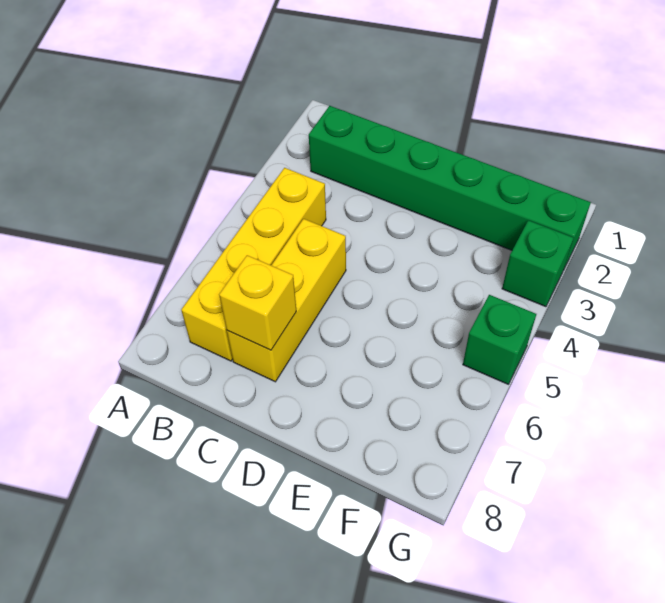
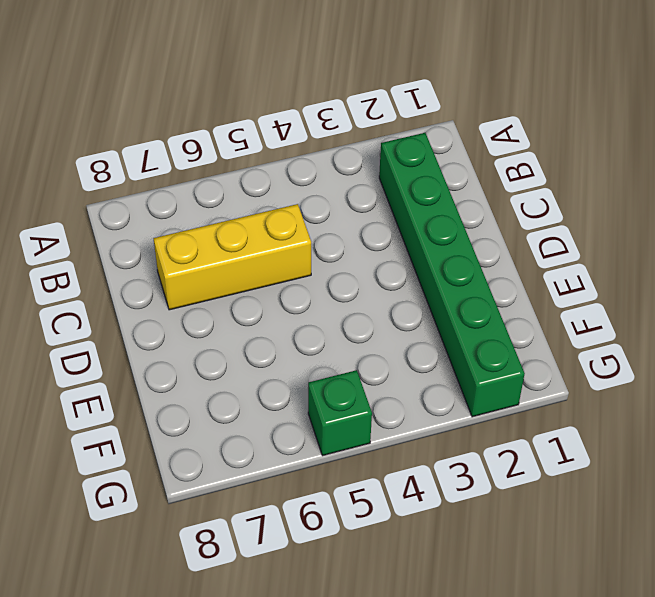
none -> yellow 1x4 brick [181,168,326,361]
none -> green 1x1 brick [502,220,574,307]

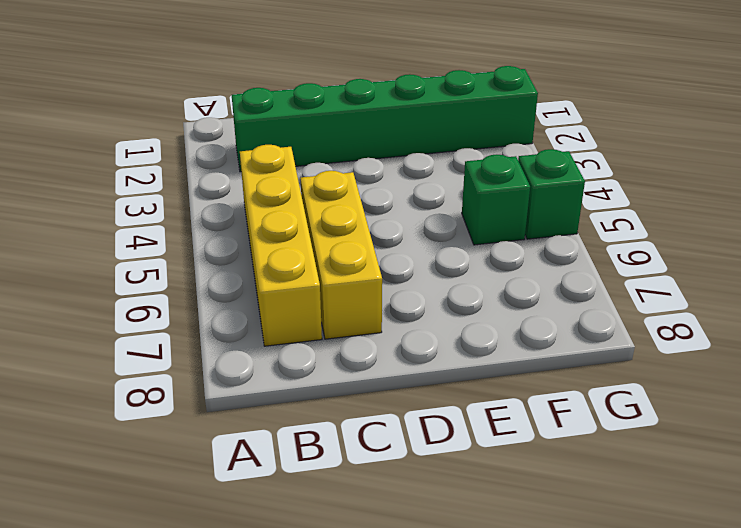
green 1x1 brick [462,154,530,245] -> green 1x1 brick moved to [502,220,574,307]
none -> yellow 1x1 brick [219,255,296,350]

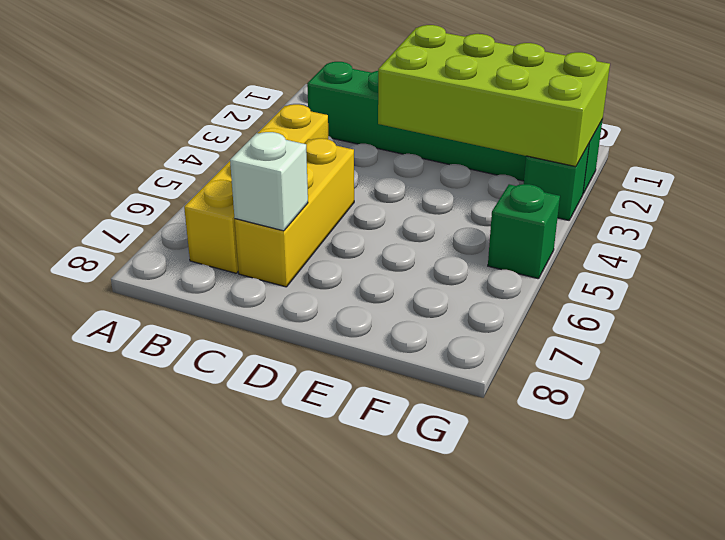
white 1x1 brick [230,132,308,231] -> yellow 1x1 brick [219,255,296,350]
lime 2x4 brick [378,25,610,167] -> none

